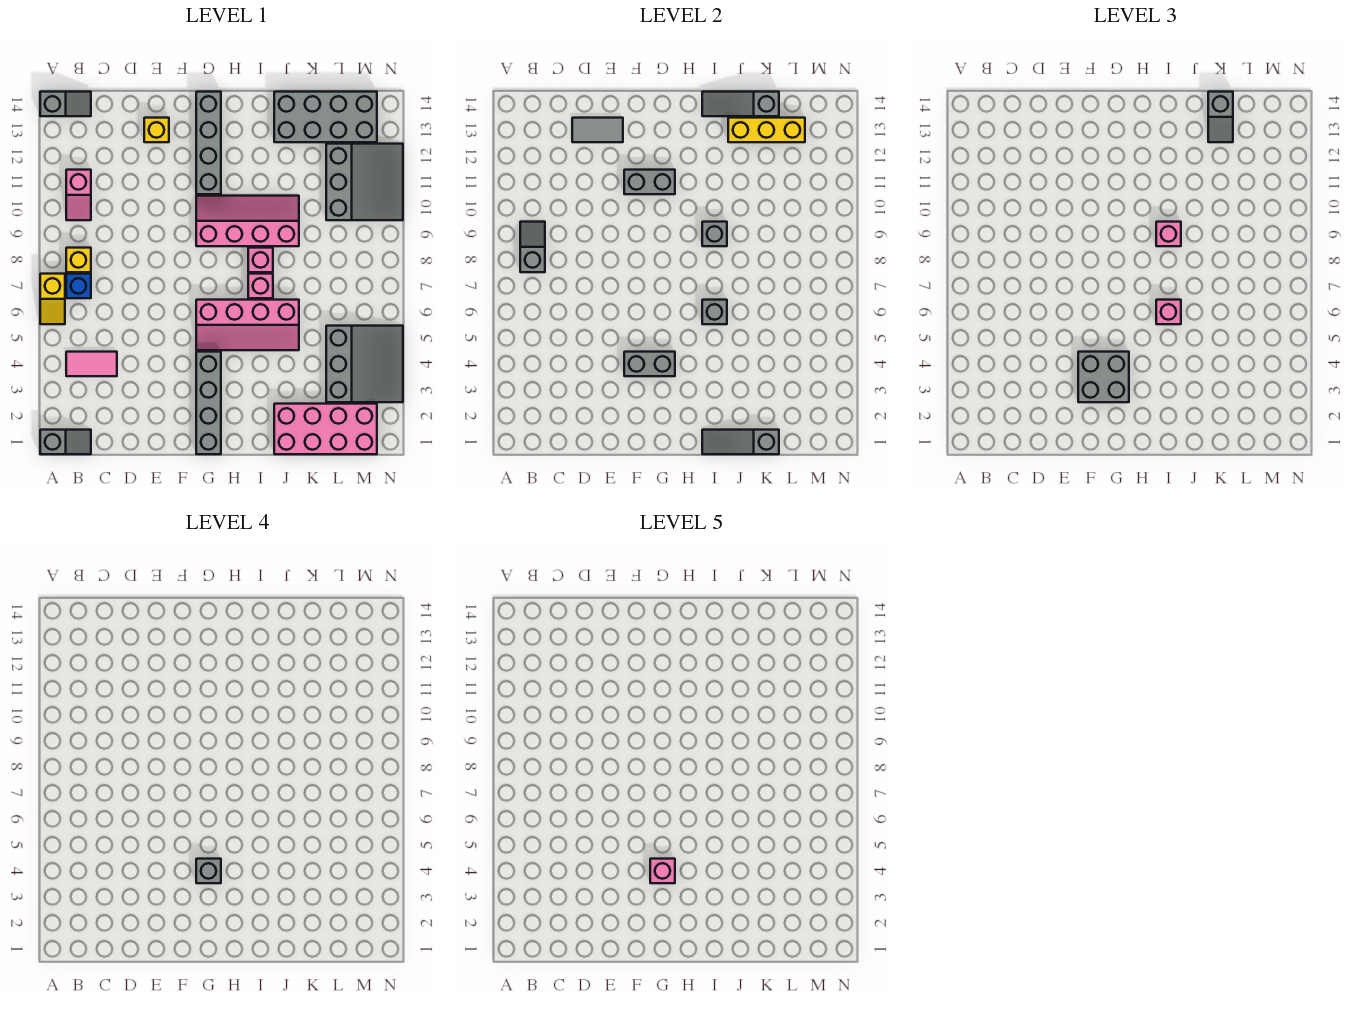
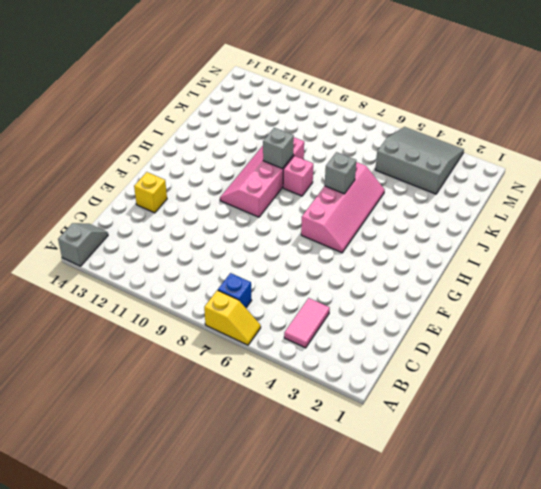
none -> grey 1x2 slope [40,430,91,454]
none -> yellow 1x1 brick [66,248,91,272]
none -> pink 1x2 slope [66,170,91,220]
none -> grey 1x4 brick [196,352,221,454]

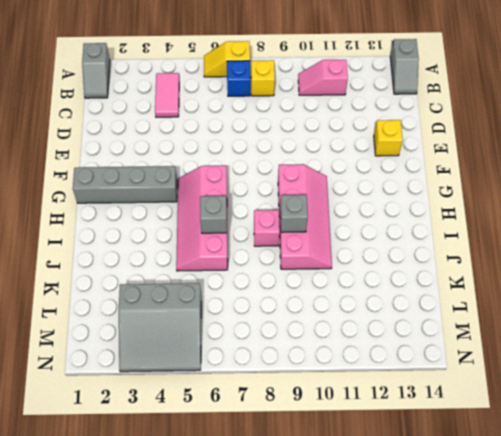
none -> grey 1x4 brick [196,92,221,194]
none -> pink 1x1 brick [248,274,273,298]
none -> pink 2x4 brick [274,404,377,454]
none -> grey 2x4 brick [274,92,377,142]

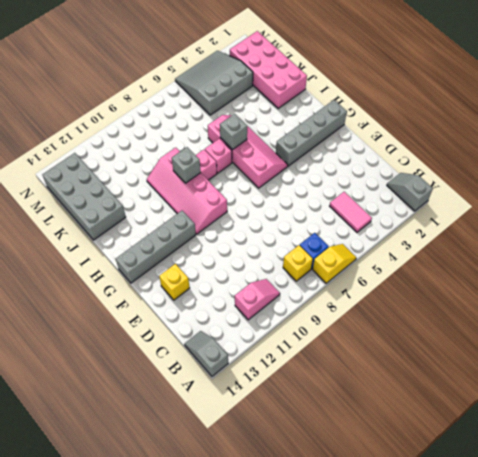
none -> grey 3x3 slope [326,144,403,220]
none -> grey 1x2 slope [520,222,545,272]
none -> grey 1x2 tile [572,118,623,142]
none -> grey 1x2 brick [624,352,675,376]

